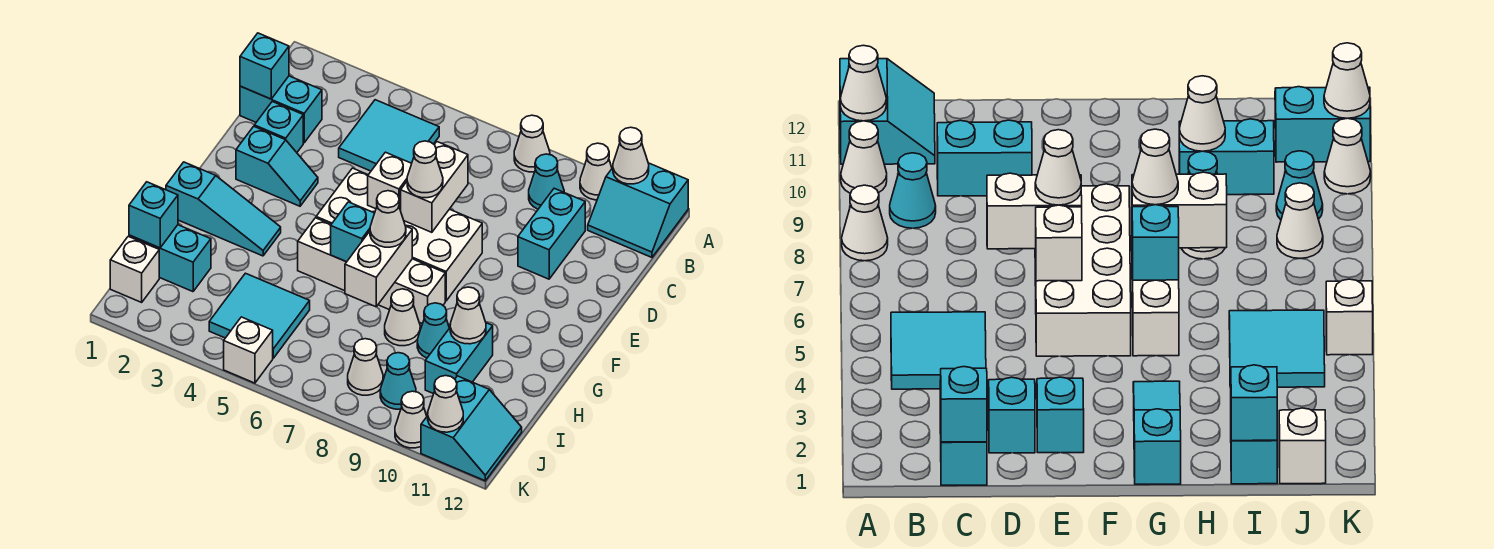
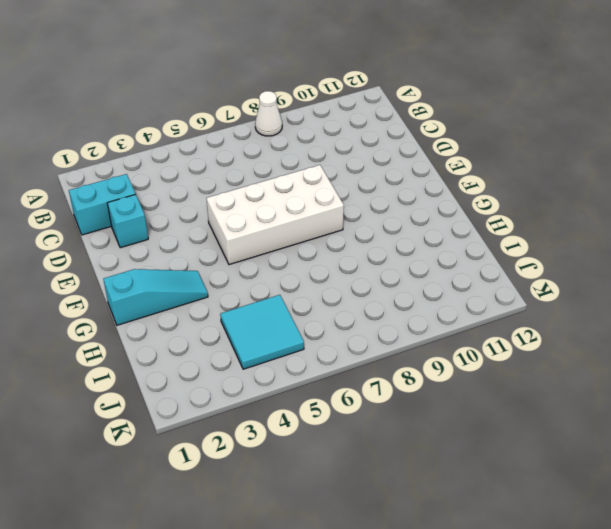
none -> white 1x1 cone [580,143,612,200]
none -> cyan 2x2 slope [588,163,688,257]
none -> cyan 2x2 tile [339,100,439,171]
none -> cyan 1x1 cone [529,154,564,209]

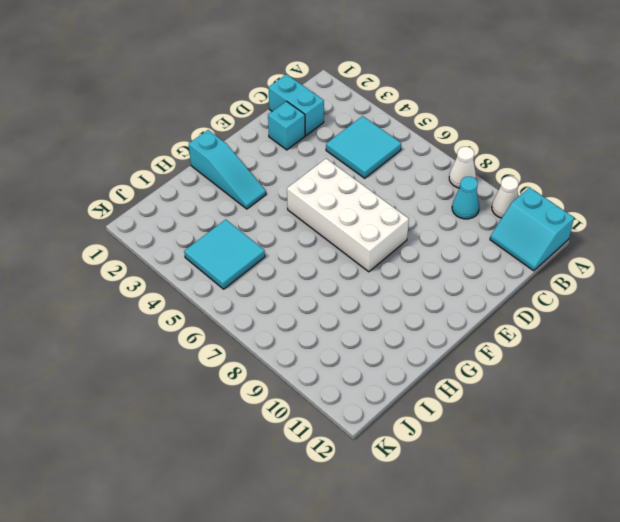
none -> cyan 1x2 brick [518,188,585,279]
none -> cyan 1x2 slope [236,126,318,206]
none -> white 1x4 brick [298,218,445,324]
none -> white 1x1 cone [385,289,420,346]

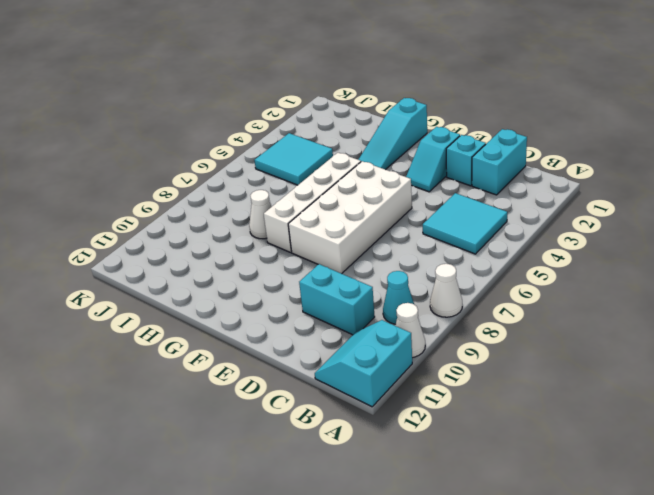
none -> cyan 1x1 cone [417,303,449,358]
none -> cyan 1x2 brick [425,323,493,394]
none -> cyan 1x2 brick [129,225,211,292]
none -> white 1x1 brick [110,236,159,302]

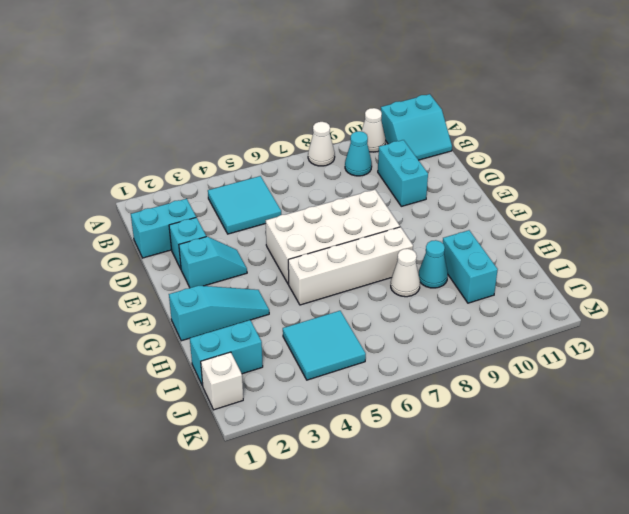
none -> white 1x1 cone [348,339,383,395]
none -> cyan 1x1 cone [380,353,416,409]
none -> cyan 2x2 slope [421,376,522,481]
none -> white 1x1 brick [224,317,273,383]

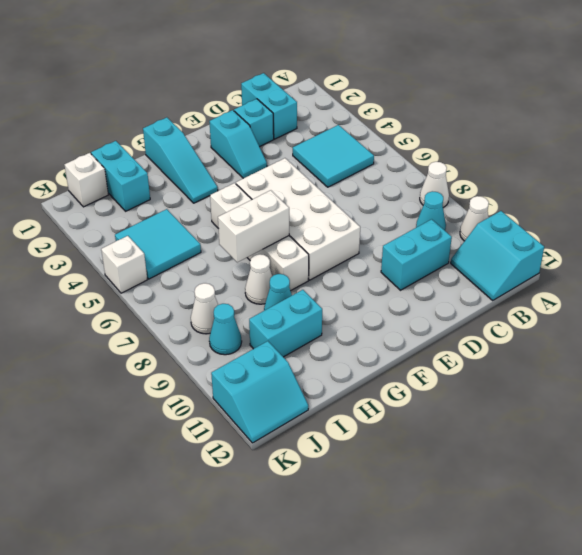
none -> white 1x1 cone [395,391,427,448]
none -> white 1x1 cone [613,127,649,184]
none -> cyan 1x1 brick [240,33,289,99]
none -> white 1x2 brick [401,142,468,232]

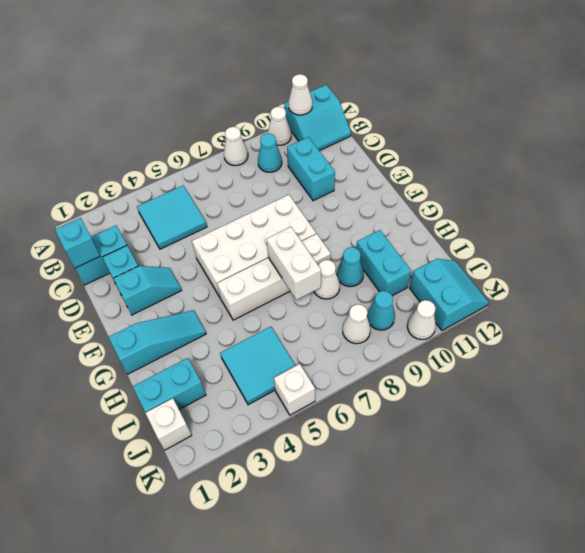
none -> white 1x2 brick [401,142,468,232]
none -> white 1x1 brick [368,152,412,211]
none -> cyan 1x1 brick [331,202,375,262]
none -> white 1x1 cone [450,287,486,344]

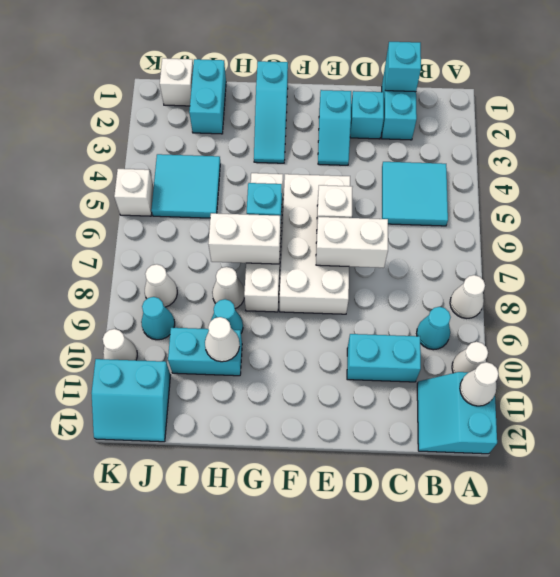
none -> cyan 1x1 brick [129,182,178,248]
none -> white 1x1 cone [428,376,463,432]
none -> white 1x1 cone [407,141,443,198]
none -> white 1x1 cone [370,191,406,247]

